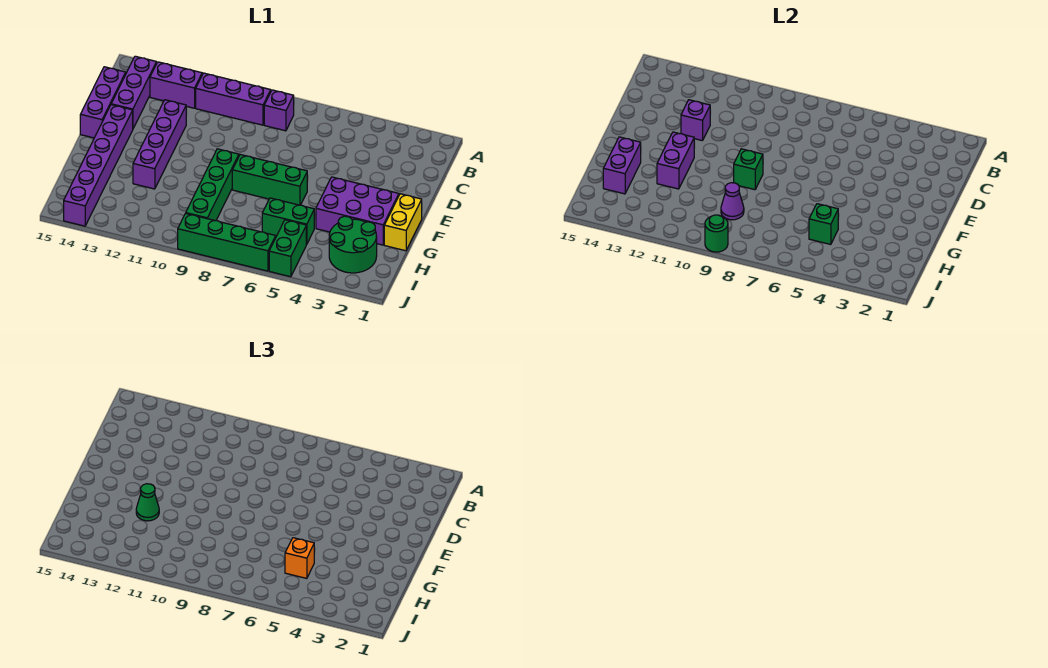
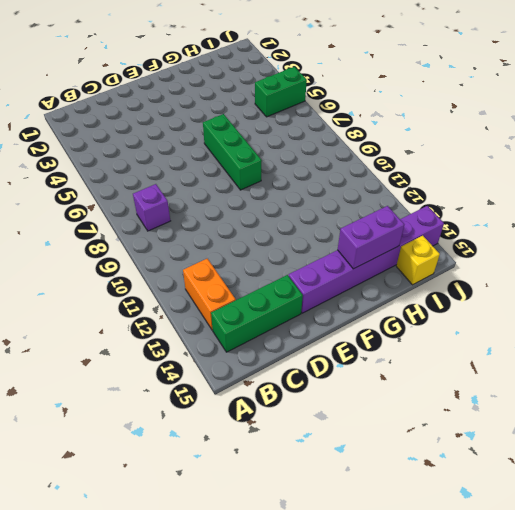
orange 1x2 brick [183,259,236,330] -> purple 1x2 brick [150,62,202,108]
green 1x3 brick [211,275,303,352] -> purple 1x3 brick [111,56,157,128]
yellow 1x1 brick [396,236,440,285] -> none
none -> purple 1x3 brick [196,73,271,125]
none -> purple 1x3 brick [80,67,126,138]
none -> purple 1x4 brick [133,100,186,189]

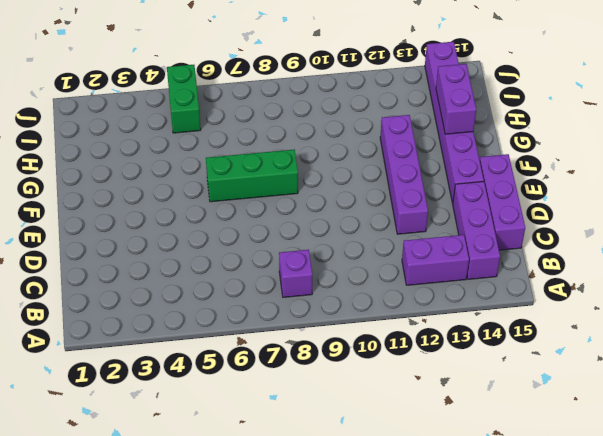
none -> purple 1x3 brick [196,73,271,125]
none -> yellow 1x2 brick [384,194,422,251]
none -> purple 2x3 brick [316,177,399,245]

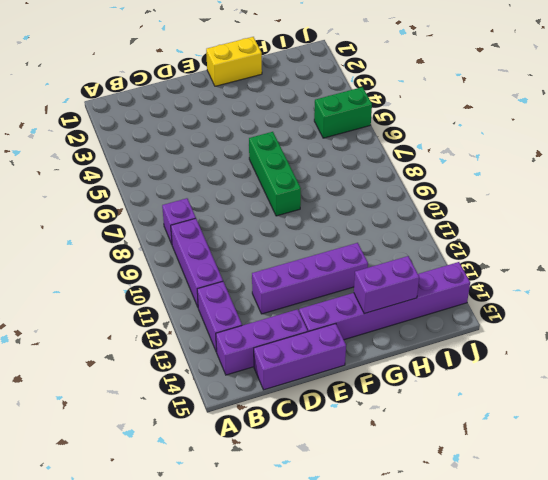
none -> purple 2x3 brick [316,177,399,245]
none -> green 1x4 brick [186,149,239,221]
none -> green 2x2 round brick [329,216,377,273]

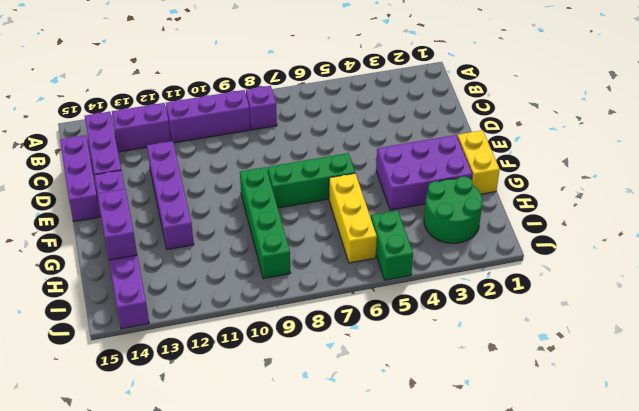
yellow 1x3 brick [329,173,377,263] -> green 1x2 brick [262,198,314,244]
none -> green 1x4 brick [178,213,276,271]
none -> purple 1x1 brick [681,100,710,141]
none -> green 1x1 brick [734,149,763,190]

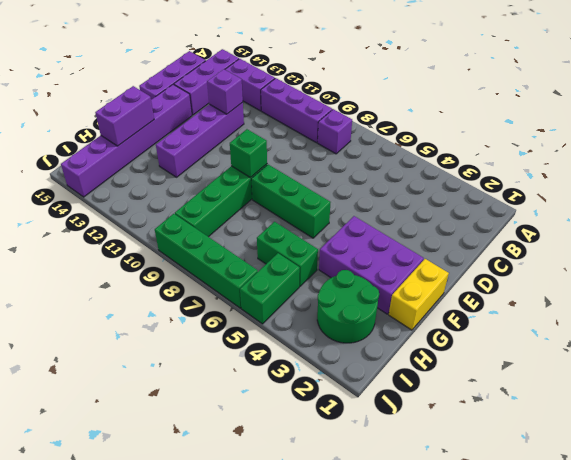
none -> purple 1x2 brick [657,132,694,189]
none -> green 1x1 brick [809,204,838,244]
none -> purple 1x1 cone [721,183,744,220]

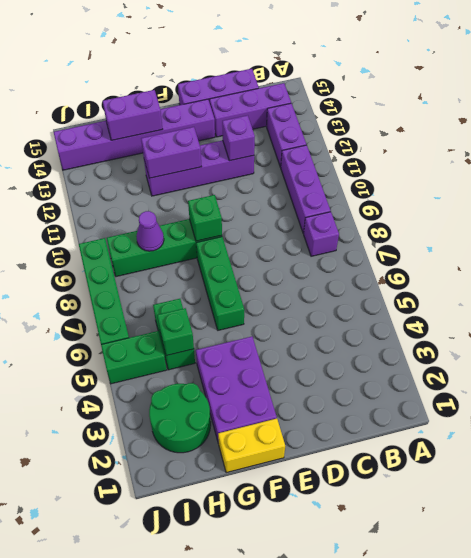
none -> green 1x1 round brick [705,215,728,252]
none -> green 1x1 cone [136,484,159,521]
none -> orange 1x1 brick [285,538,314,578]

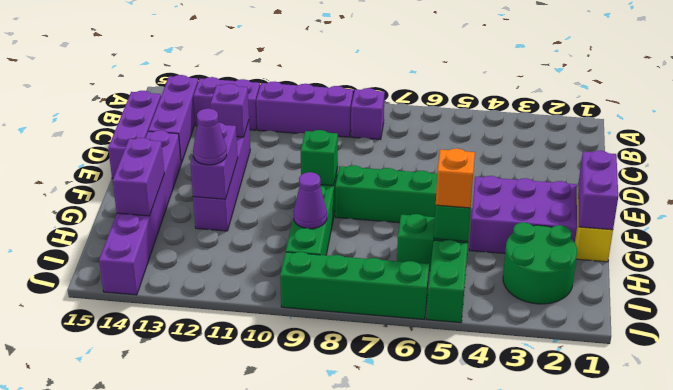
purple 1x2 brick [578,150,618,230] -> none
purple 1x1 cone [193,109,227,165] -> green 1x1 cone [136,484,159,521]
none -> green 1x1 round brick [705,215,728,252]

